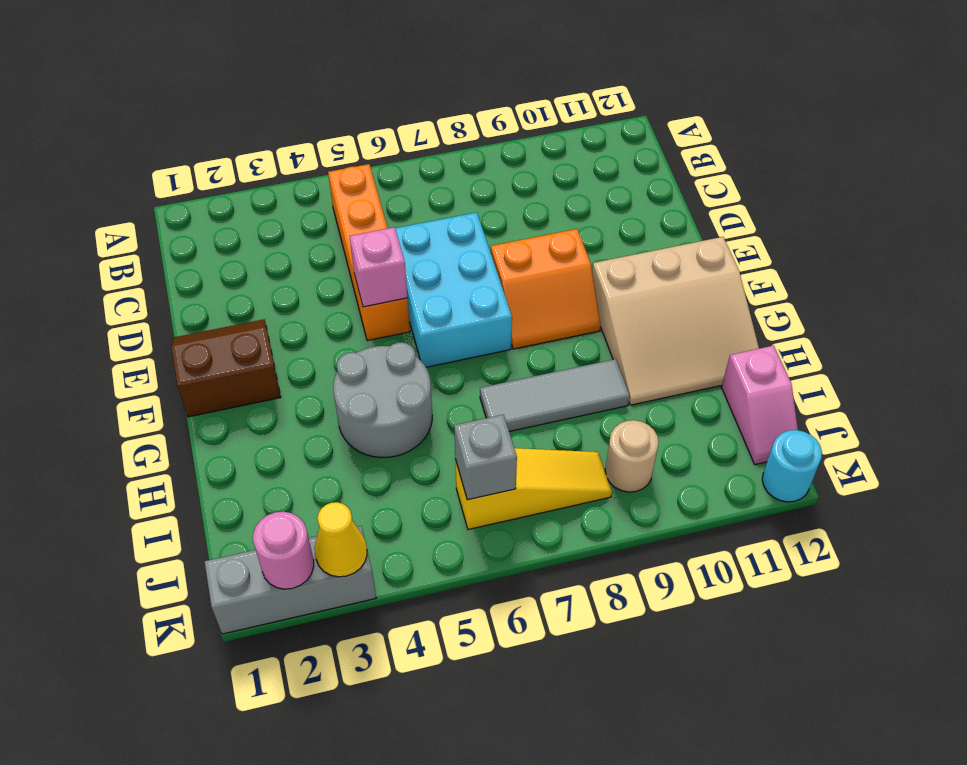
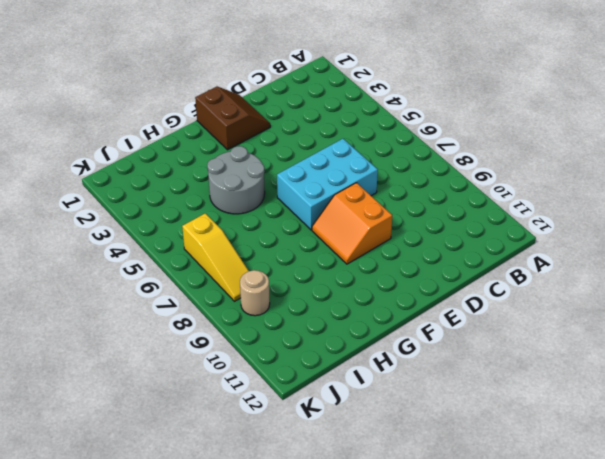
none -> orange 1x4 brick [328,164,410,341]
none -> tan 3x3 slope [592,237,759,405]
none -> grey 1x3 tile [480,359,630,432]

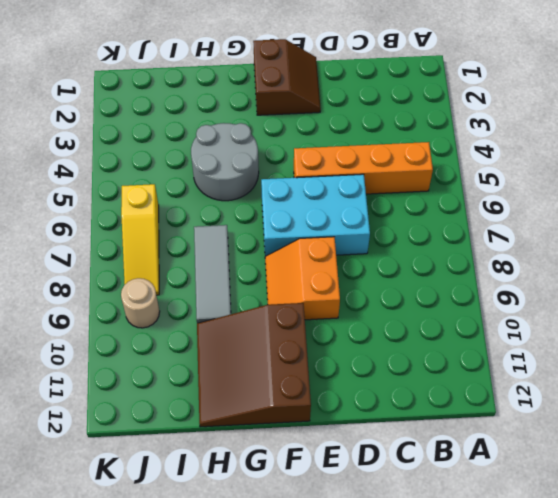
brown 3x3 slope [197,303,311,427] -> tan 3x3 slope [592,237,759,405]
none -> pink 1x2 slope [722,346,798,464]
none -> grey 1x3 brick [205,526,376,634]
none -> cyan 1x1 round brick [762,430,822,502]

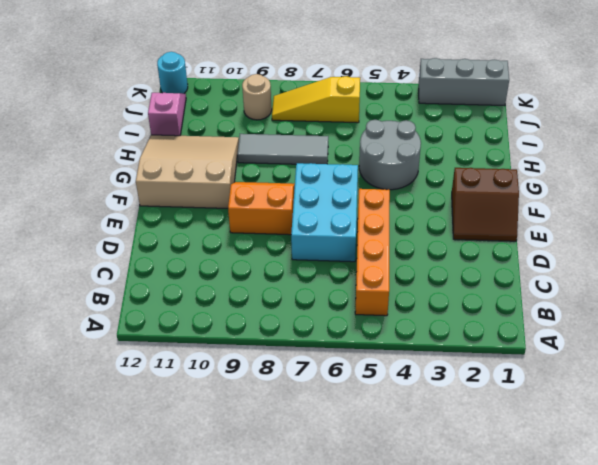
none -> pink 1x1 brick [350,227,407,307]
none -> grey 1x1 brick [454,415,517,500]
none -> pink 1x1 round brick [253,512,314,589]

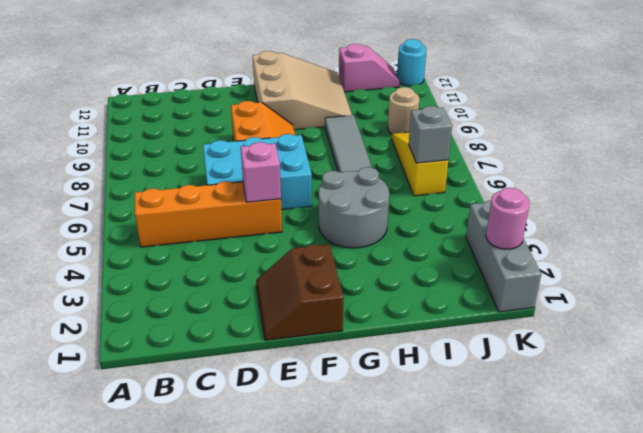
none -> yellow 1x1 cone [315,502,367,577]

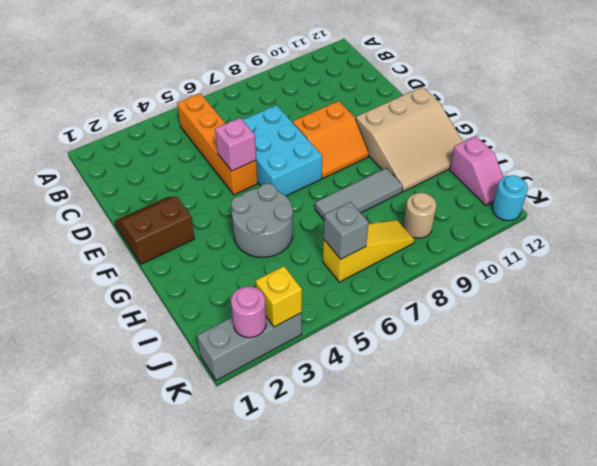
yellow 1x1 brick [256,266,302,327] -> yellow 1x1 cone [315,502,367,577]

